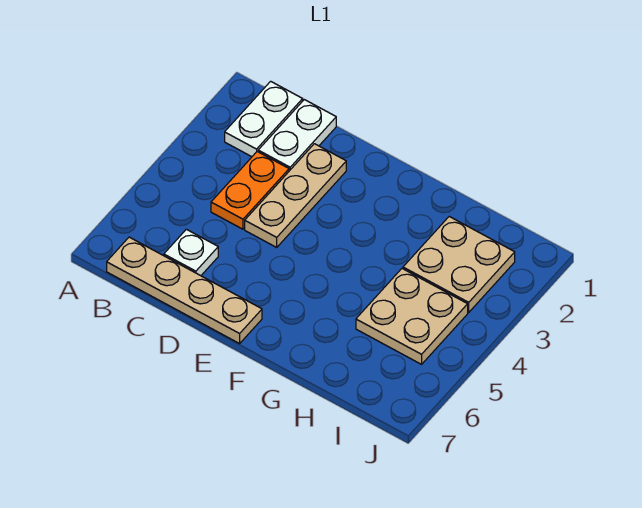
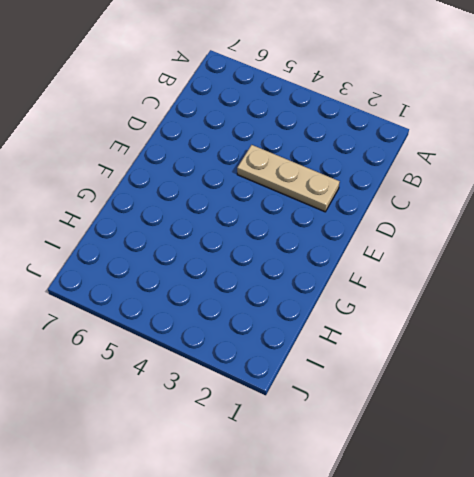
none -> white 1x2 plate [225,81,303,157]
none -> tan 1x4 plate [107,237,262,344]

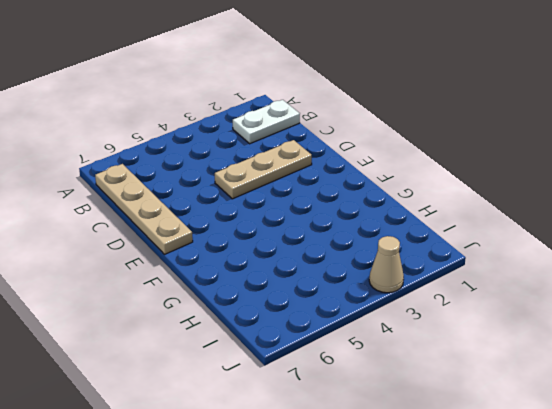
tan 1x1 cone [369,236,404,293] -> none
none -> white 1x2 plate [258,100,336,171]
none -> orange 1x2 plate [211,152,289,229]

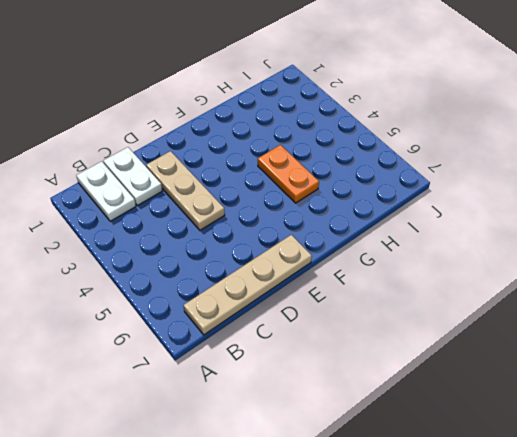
orange 1x2 plate [258,145,319,203] -> orange 1x2 plate moved to [211,152,289,229]
none -> white 1x1 plate [164,229,218,276]
none -> tan 2x2 plate [403,217,515,312]

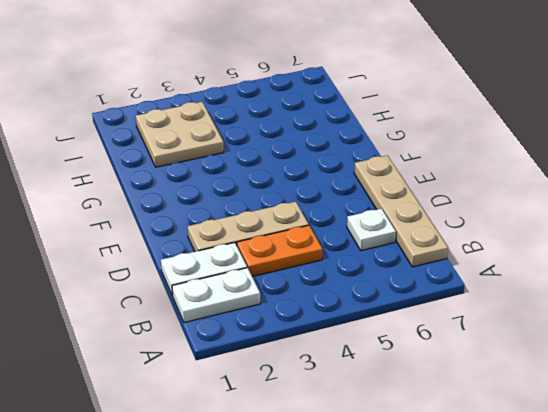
none -> tan 2x2 plate [356,269,468,364]

